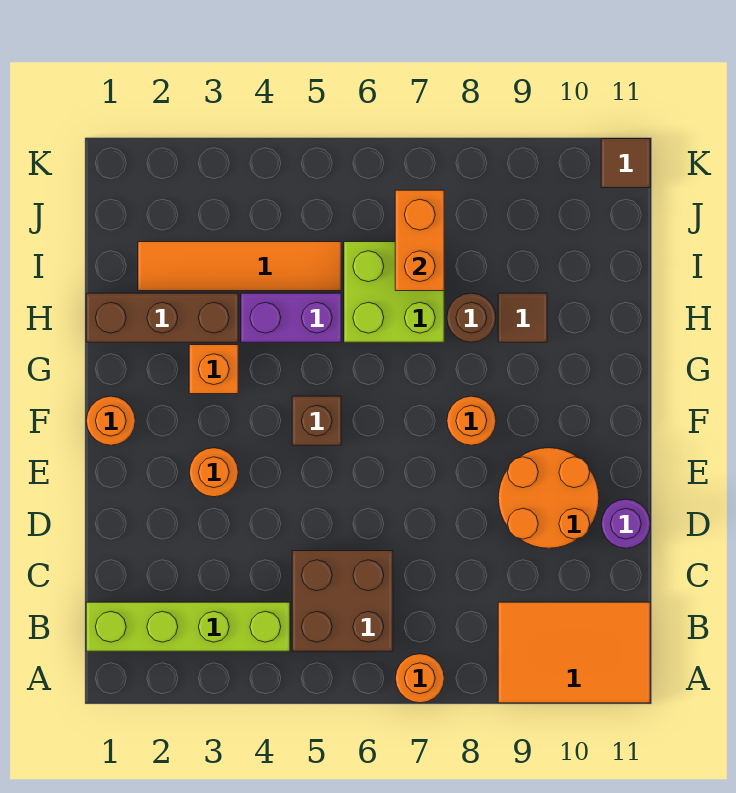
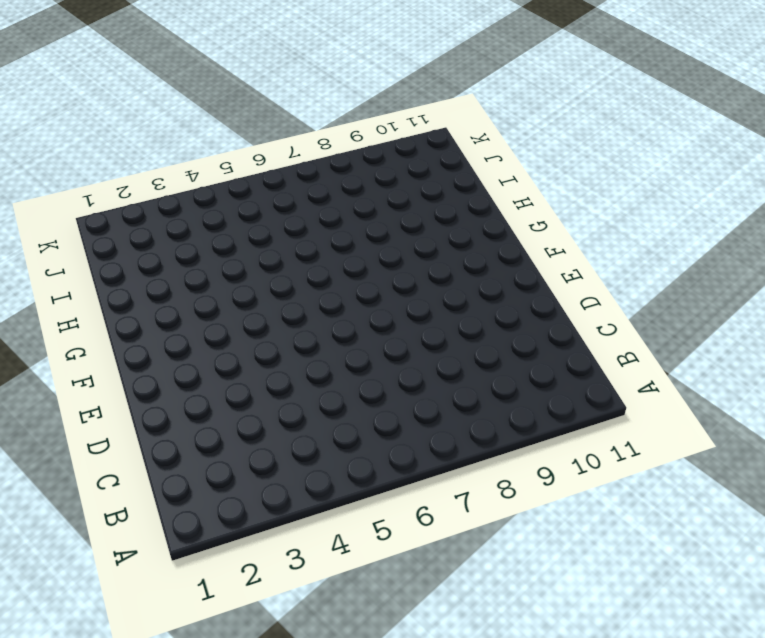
none -> orange 1x1 round brick [395,654,444,703]
none -> orange 2x3 tile [498,602,650,703]
none -> lime 1x4 brick [86,602,290,651]

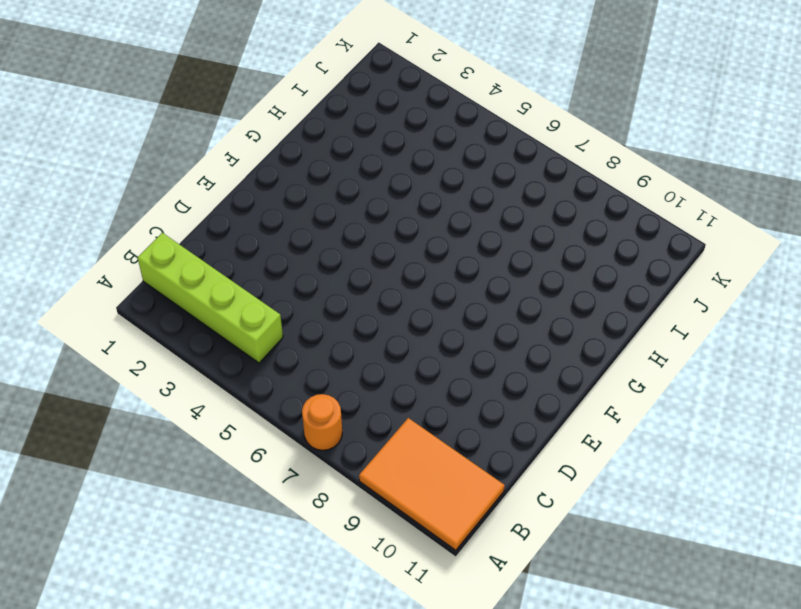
none -> brown 2x2 brick [292,551,393,651]
none -> orange 2x2 round brick [498,448,599,548]
none -> purple 1x1 round brick [601,499,650,548]

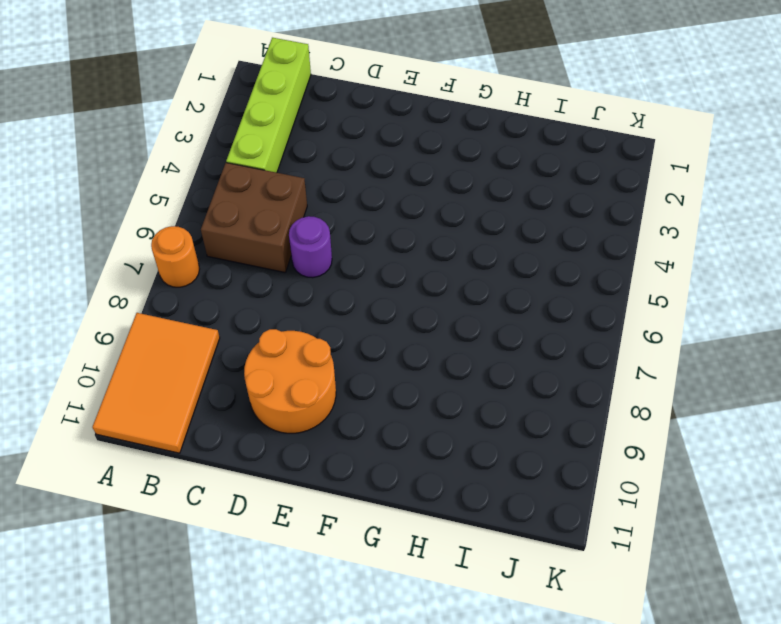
purple 1x1 round brick [289,216,332,278] -> purple 1x1 round brick moved to [601,499,650,548]
none -> orange 1x1 round brick [189,448,238,497]
none -> orange 1x1 round brick [86,396,135,445]
none -> brown 1x1 brick [292,396,341,445]

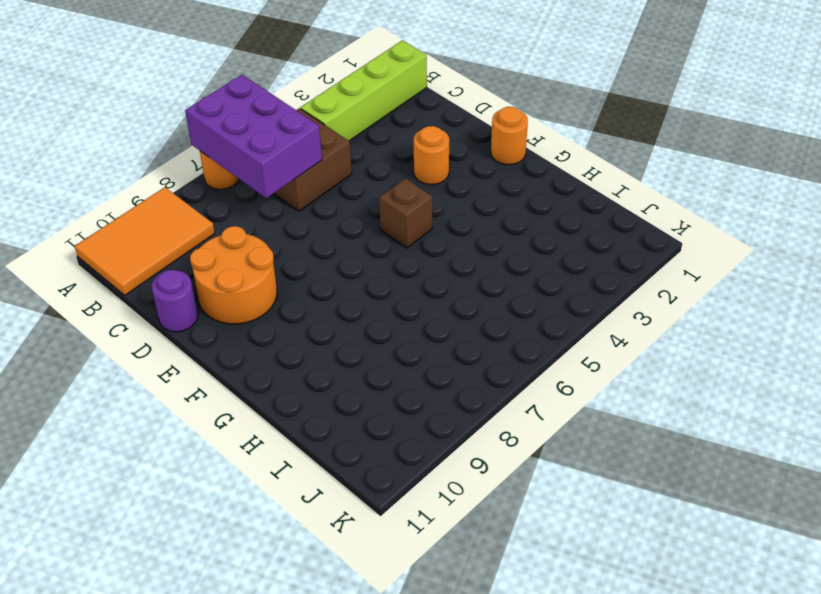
purple 2x3 brick [185,75,322,198] -> none
none -> orange 1x1 round brick [447,396,496,445]
none -> orange 1x1 brick [189,345,238,394]
none -> brown 1x3 brick [86,293,238,342]

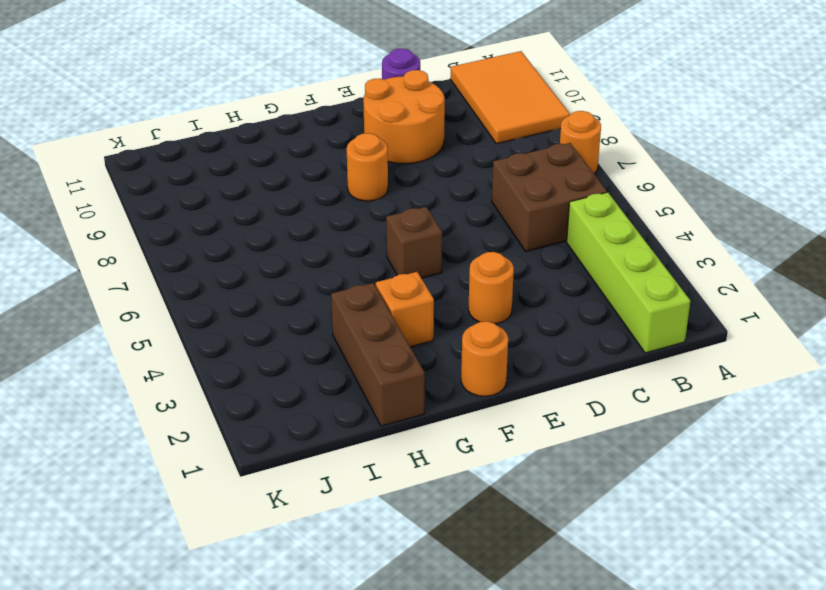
none -> purple 1x2 brick [241,293,341,342]
none -> lime 2x2 brick [344,242,444,342]
none -> brown 1x1 round brick [447,293,496,342]

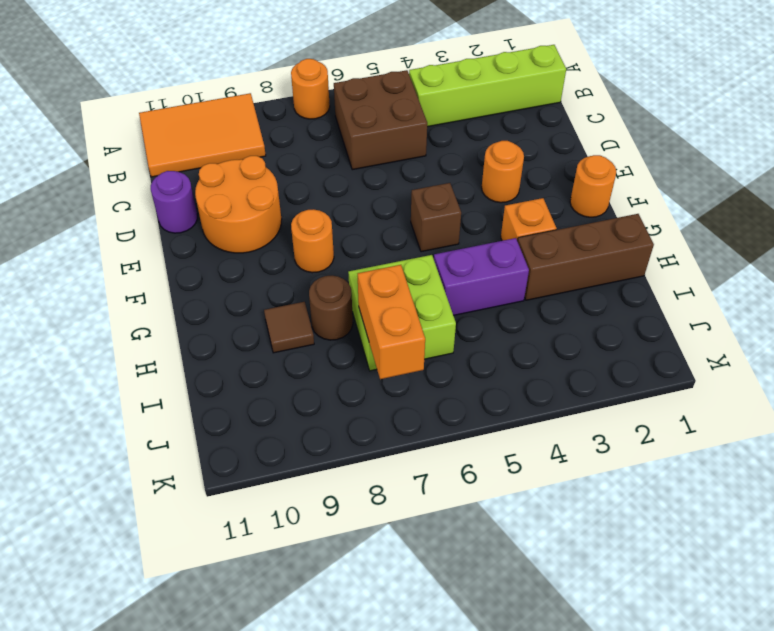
none -> orange 1x4 tile [138,242,341,291]
none -> brown 1x1 tile [601,139,650,188]

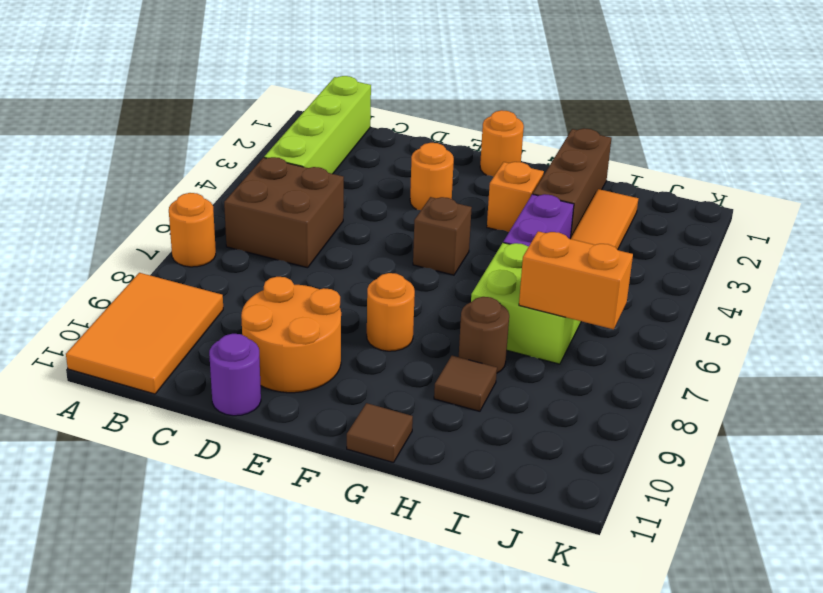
brown 1x1 tile [347,403,413,463] -> brown 1x1 tile moved to [601,139,650,188]

